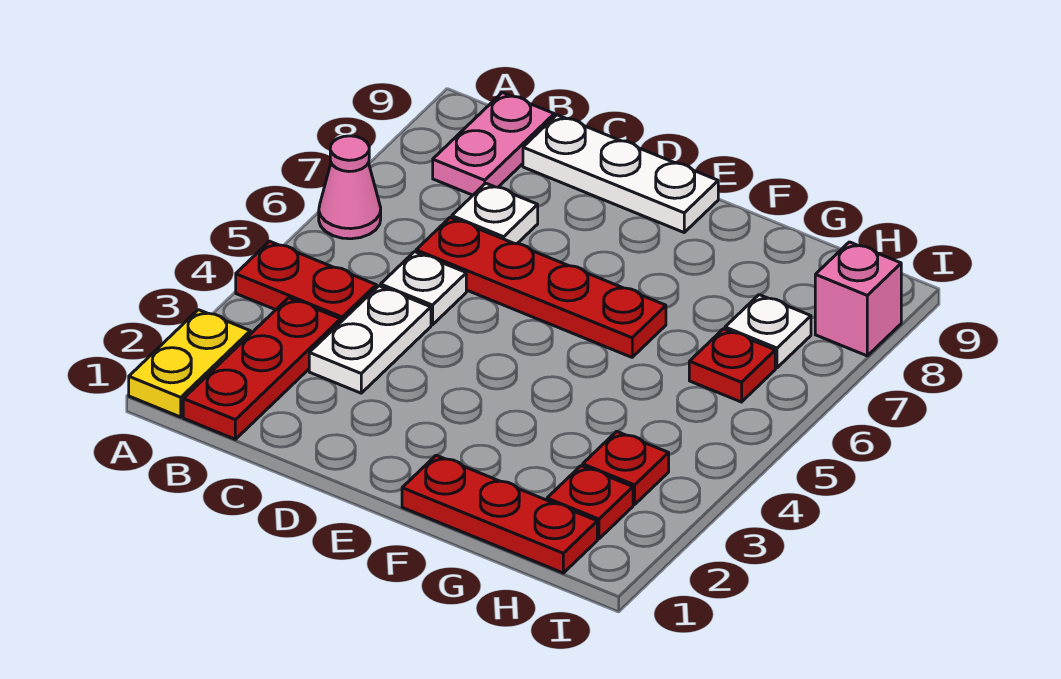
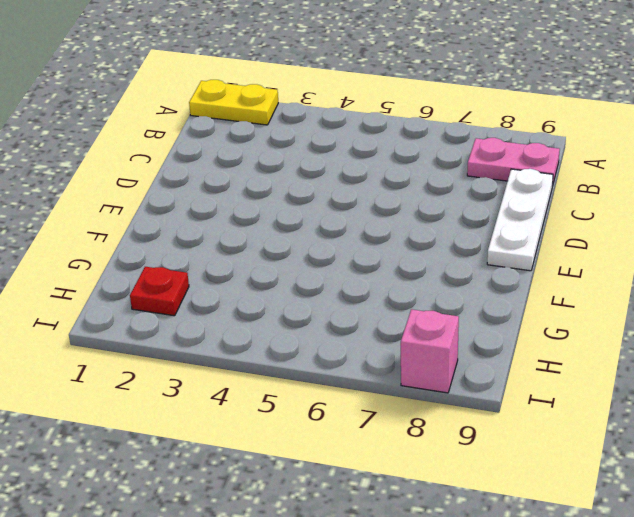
none -> red 1x2 plate [236,241,376,322]
none -> pink 1x1 cone [319,136,381,239]
none -> red 1x3 plate [183,298,341,439]

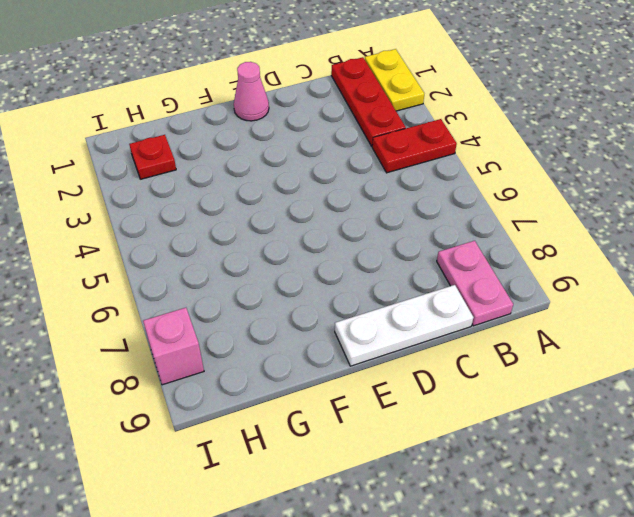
pink 1x1 cone [234,62,269,121] -> pink 1x1 cone moved to [319,136,381,239]
none -> white 1x2 plate [309,286,431,393]
none -> white 1x1 plate [381,252,466,325]
none -> red 1x4 plate [416,217,666,357]

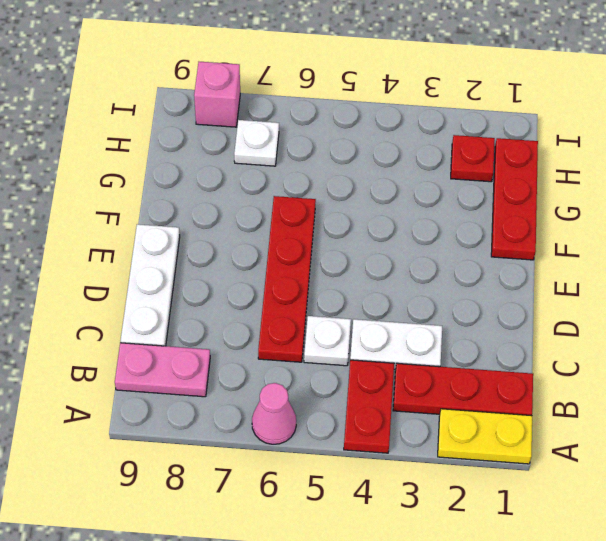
none -> white 1x1 plate [452,183,538,244]
none -> red 1x1 plate [583,431,669,505]
none -> red 1x1 plate [689,329,775,402]

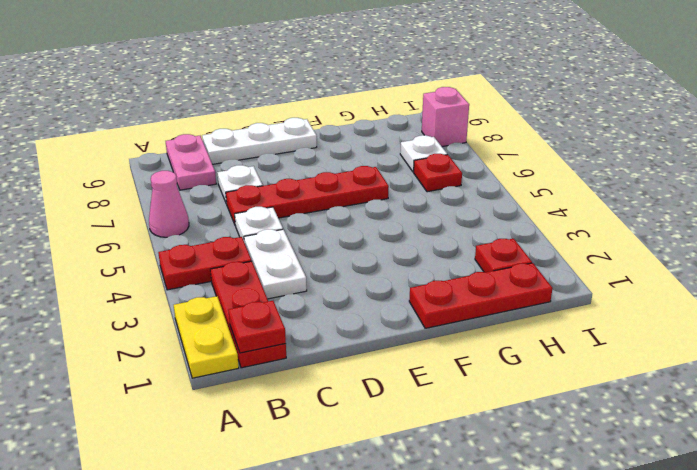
red 1x1 plate [228,301,286,353] -> red 1x1 plate moved to [583,431,669,505]

